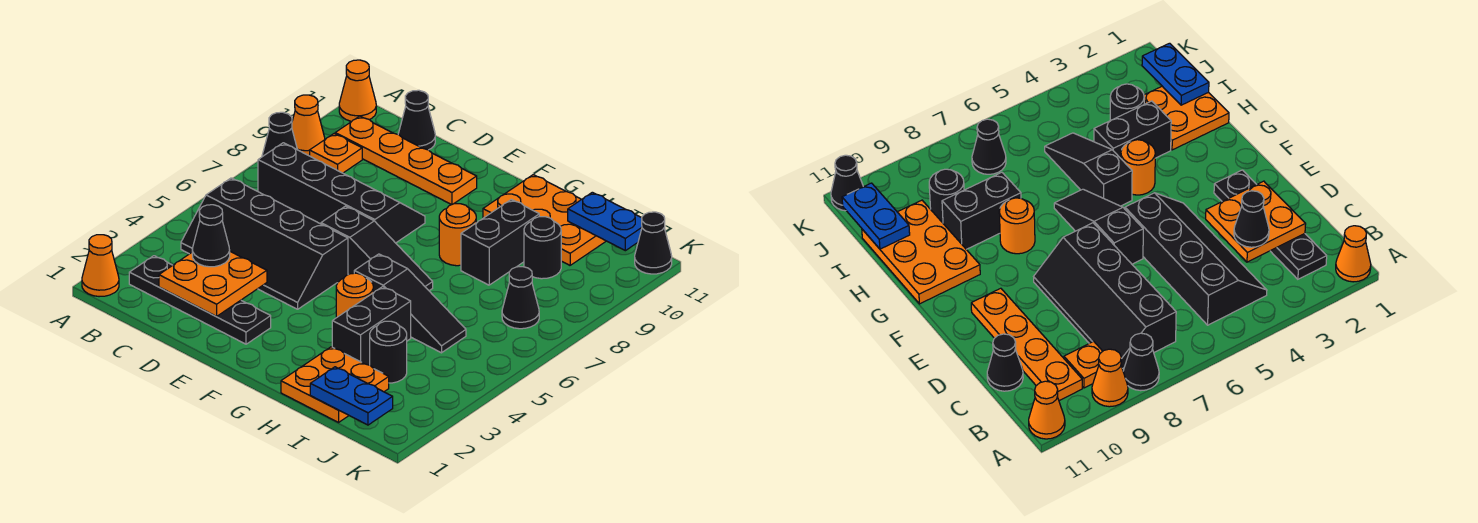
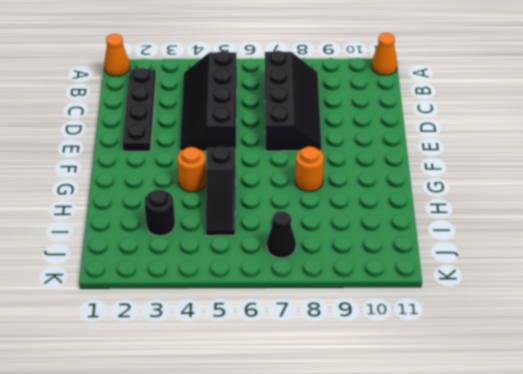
none -> black 1x1 cone [262,112,297,157]
none -> orange 1x1 cone [292,95,325,156]
none -> orange 1x1 plate [310,134,362,173]

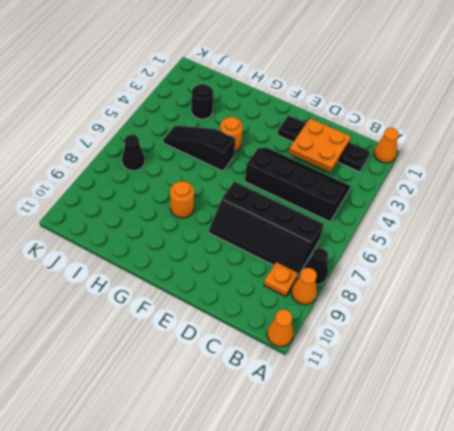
none -> orange 1x4 plate [335,116,477,205]
none -> black 1x1 cone [398,90,435,150]
none -> black 1x3 slope [321,206,433,291]

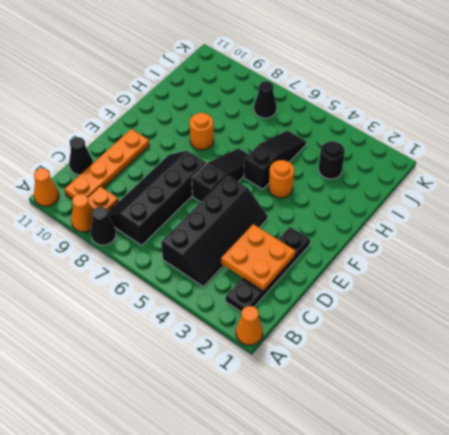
none -> orange 2x3 plate [483,175,606,265]
none -> orange 2x2 plate [281,347,389,422]
none -> black 1x2 brick [332,287,411,365]

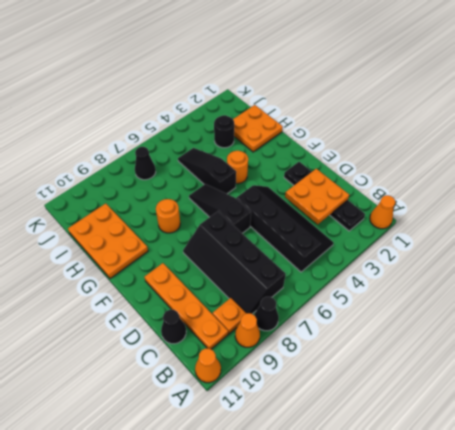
none -> black 1x2 brick [332,287,411,365]
none -> black 1x2 brick [461,199,539,285]
none -> black 1x1 round brick [524,217,561,279]

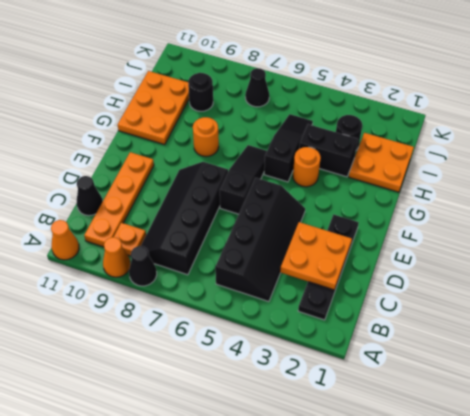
none -> orange 1x1 cone [82,235,119,297]
none -> black 1x2 brick [461,199,539,285]
none -> black 1x1 cone [635,212,672,274]

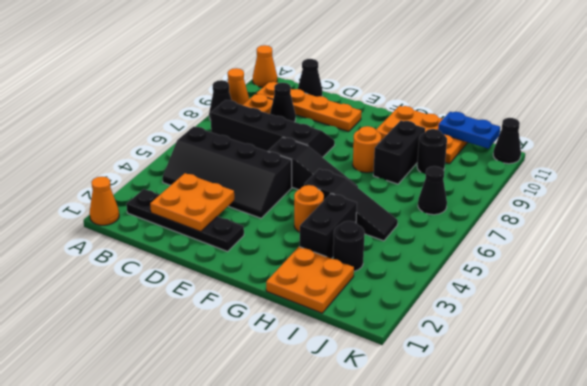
black 1x1 cone [270,83,296,122] -> black 1x1 cone moved to [192,205,230,267]
none -> blue 1x2 plate [310,367,393,425]

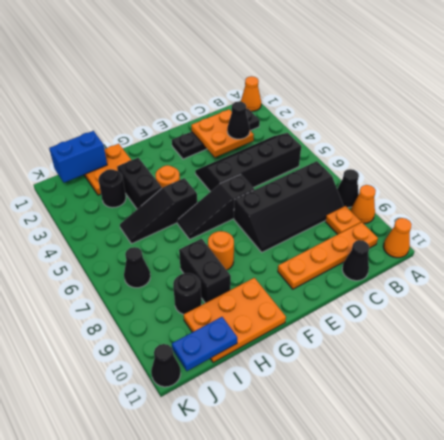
blue 1x2 brick [49,131,107,183] -> blue 1x2 plate [310,367,393,425]

